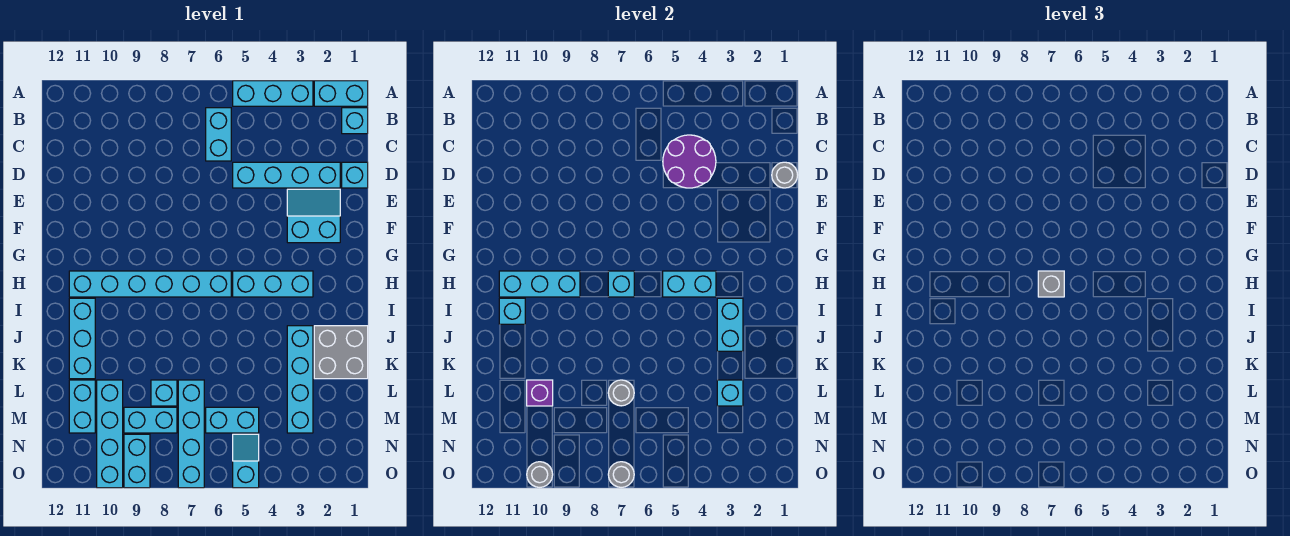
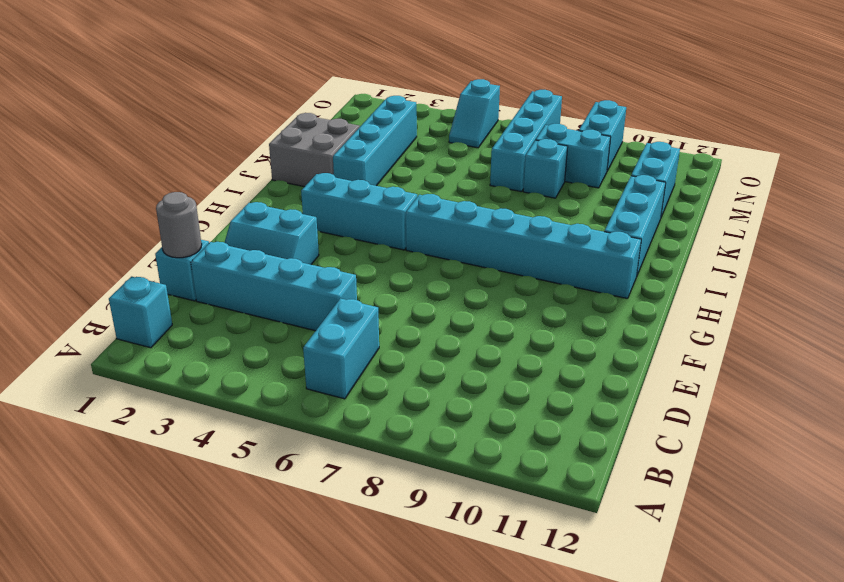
none -> cyan 1x2 brick [314,81,368,106]
none -> cyan 1x3 brick [233,81,313,106]
none -> cyan 1x4 brick [97,380,123,488]
none -> cyan 1x2 brick [206,407,259,433]

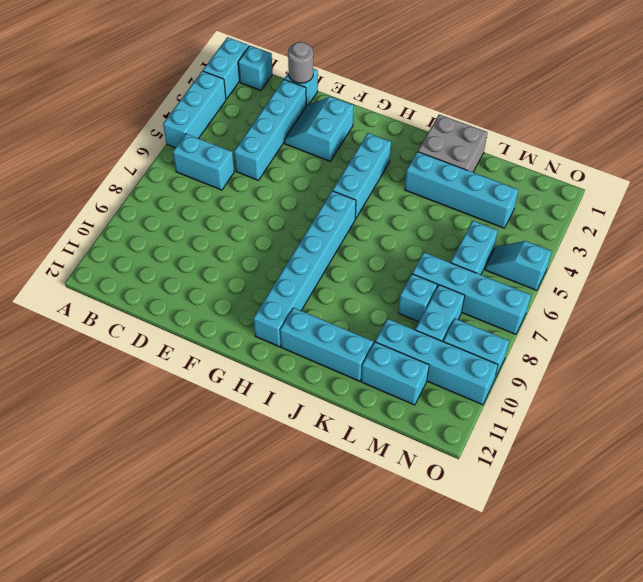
none -> purple 2x2 round brick [663,135,716,188]
none -> cyan 1x2 brick [663,271,716,297]
none -> cyan 1x1 brick [608,271,634,297]
none -> cyan 1x3 brick [499,271,580,297]

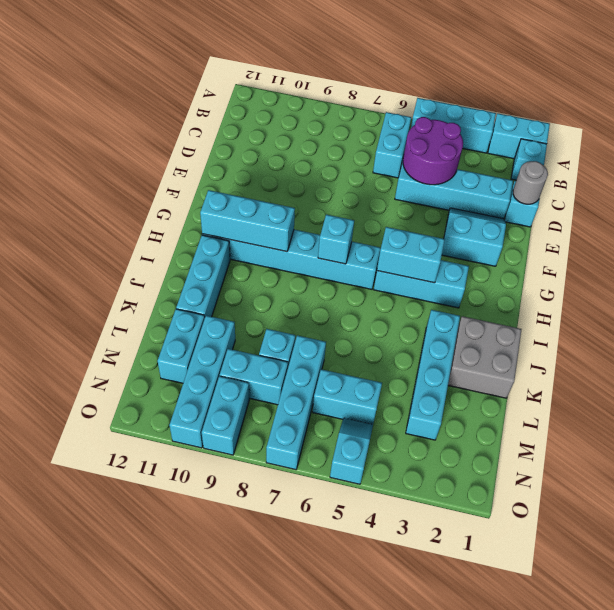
none -> cyan 1x2 brick [717,298,743,351]
none -> cyan 1x1 brick [499,298,525,324]
none -> cyan 1x1 brick [717,380,743,406]
none -> grey 1x1 round brick [608,380,634,406]

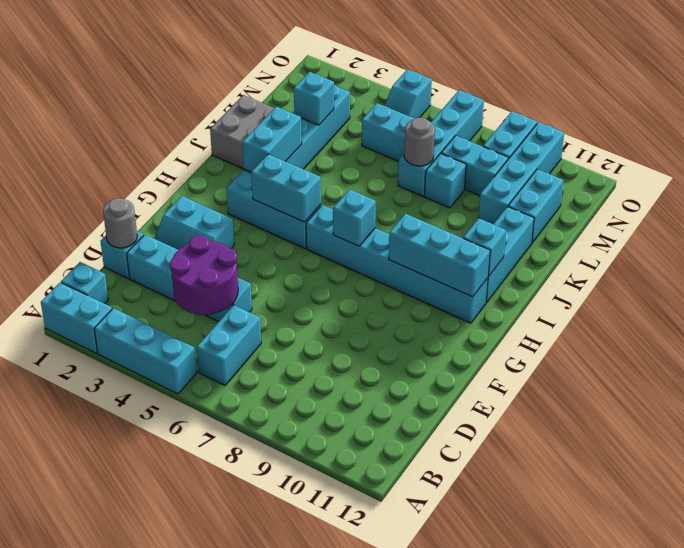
none -> purple 1x1 brick [527,380,553,406]
none -> grey 1x1 round brick [608,462,634,488]
none -> grey 1x1 round brick [527,462,553,488]
none -> grey 1x1 brick [1038,271,1064,297]

